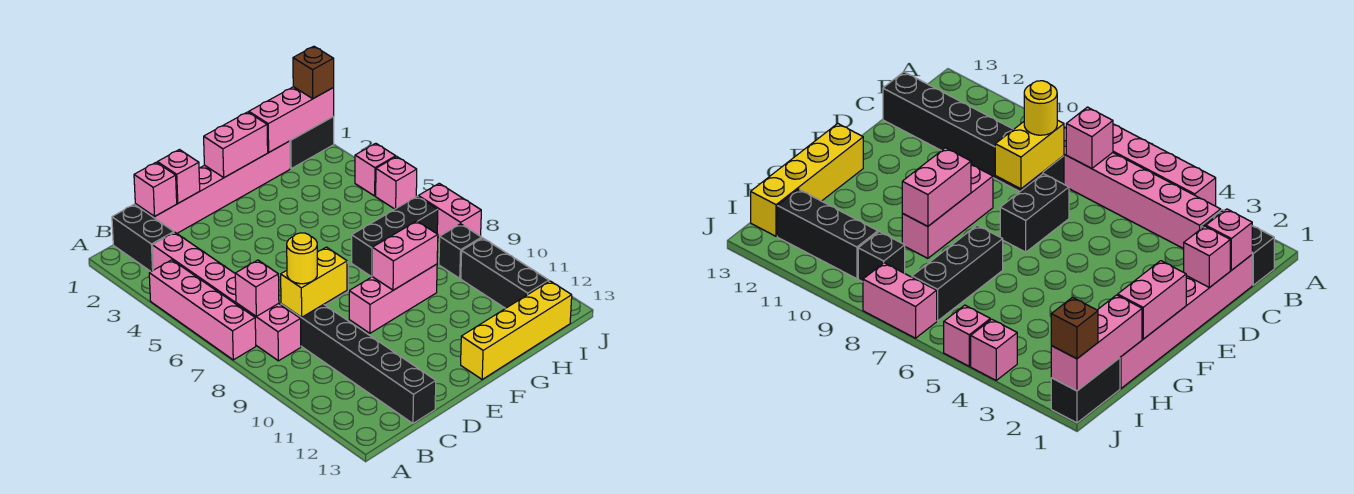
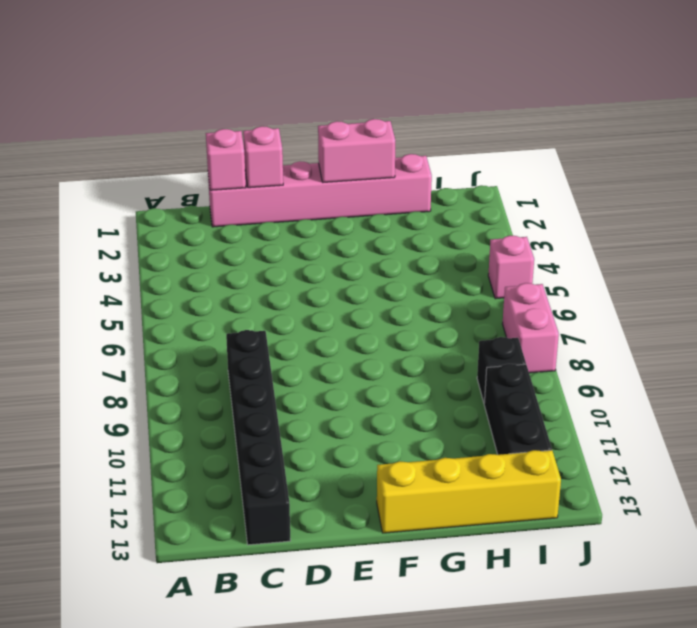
none -> pink 1x4 brick [149,260,256,360]
none -> black 1x2 brick [112,204,174,271]
none -> pink 1x6 brick [152,232,301,361]

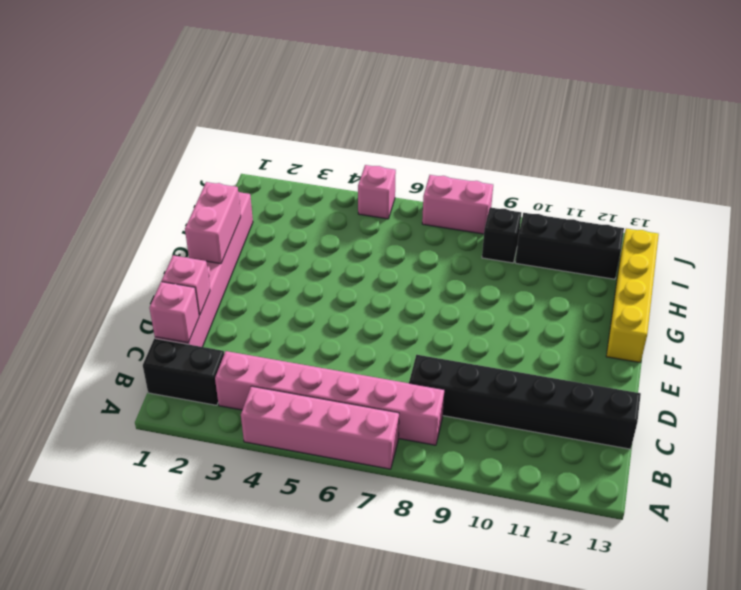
none -> black 1x2 brick [1000,174,1069,252]
none -> pink 1x3 brick [349,264,437,333]
none -> black 1x3 brick [352,196,438,277]

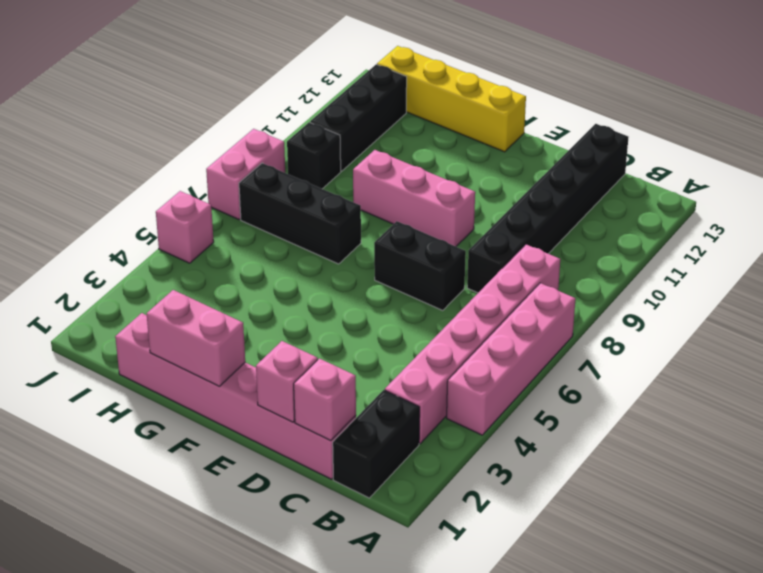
none -> black 1x2 brick [290,117,334,168]
none -> pink 1x1 brick [355,143,396,196]
none -> pink 1x1 brick [235,260,279,316]

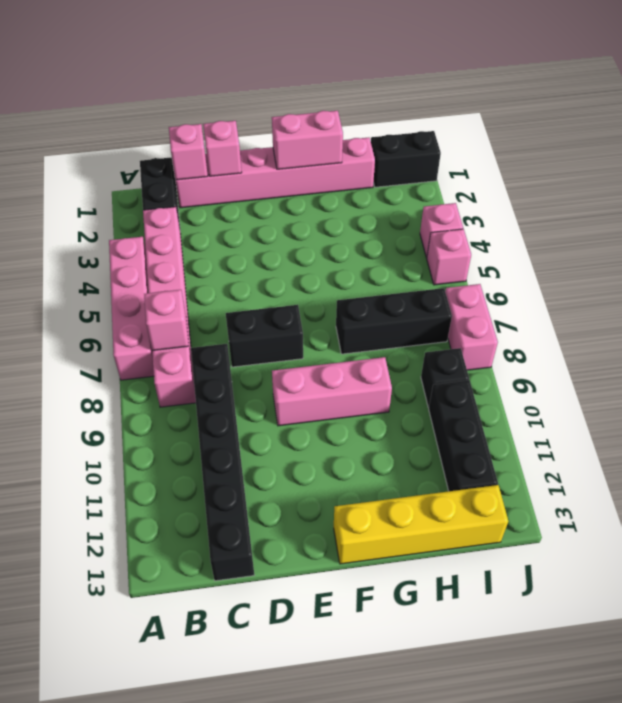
none -> yellow 1x2 brick [281,247,347,317]
none -> pink 1x2 brick [372,221,438,290]
none -> pink 1x3 brick [249,87,334,152]

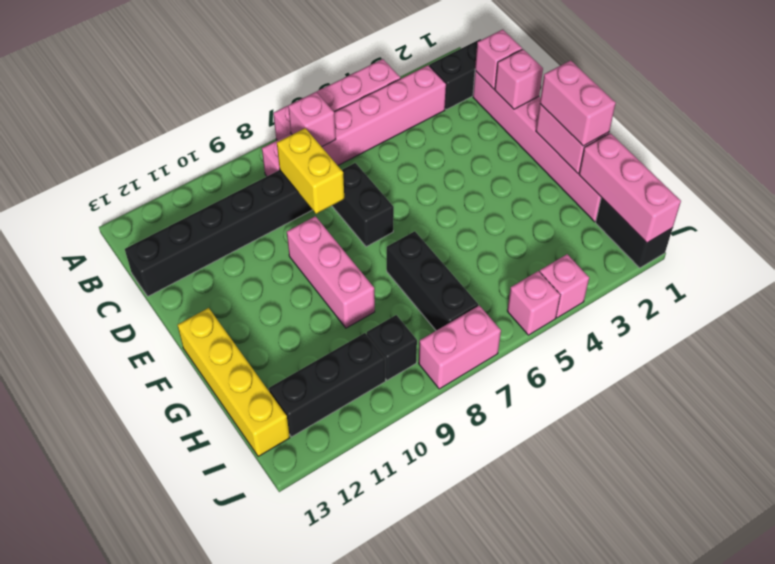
pink 1x2 brick [540,60,616,146] -> pink 1x2 brick moved to [372,221,438,290]
none -> yellow 1x1 round brick [287,233,317,284]
none -> brown 1x1 brick [293,46,334,99]

